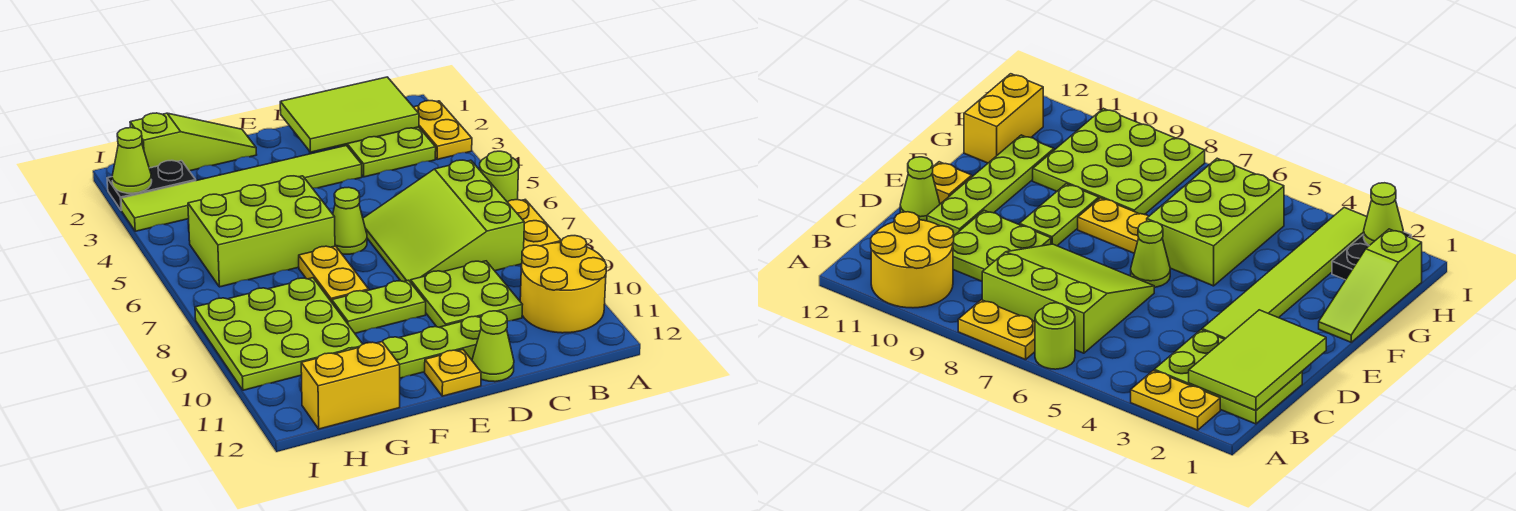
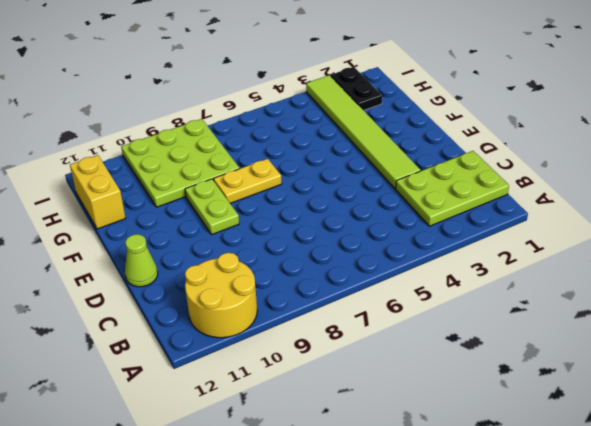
none -> yellow 1x2 plate [414,101,472,160]
none -> lime 1x1 round brick [479,151,519,202]
none -> yellow 1x2 plate [508,200,561,248]

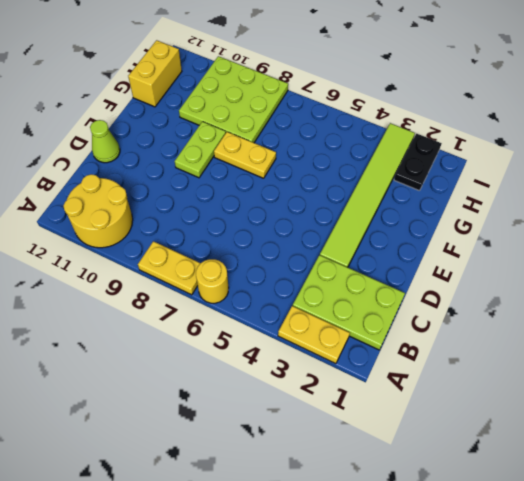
yellow 1x1 round brick [196,259,229,303] -> lime 1x1 round brick [479,151,519,202]
none -> lime 3x3 slope [363,160,524,282]
none -> lime 2x2 plate [411,261,522,327]
none -> lime 1x4 plate [342,316,481,378]

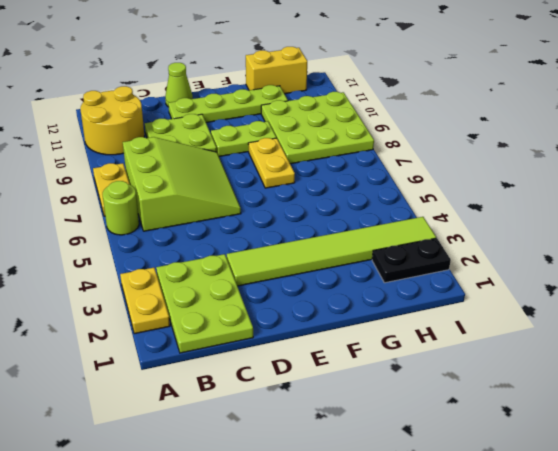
none -> lime 1x1 cone [333,187,367,254]
none -> yellow 1x1 plate [425,350,481,396]
none -> lime 1x3 slope [130,113,257,171]

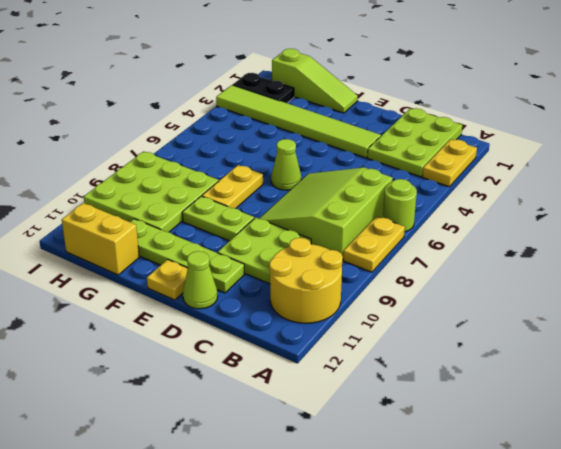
none -> lime 2x3 brick [188,176,335,287]
none -> lime 2x3 tile [280,77,419,152]
none -> lime 1x1 cone [112,128,152,193]

